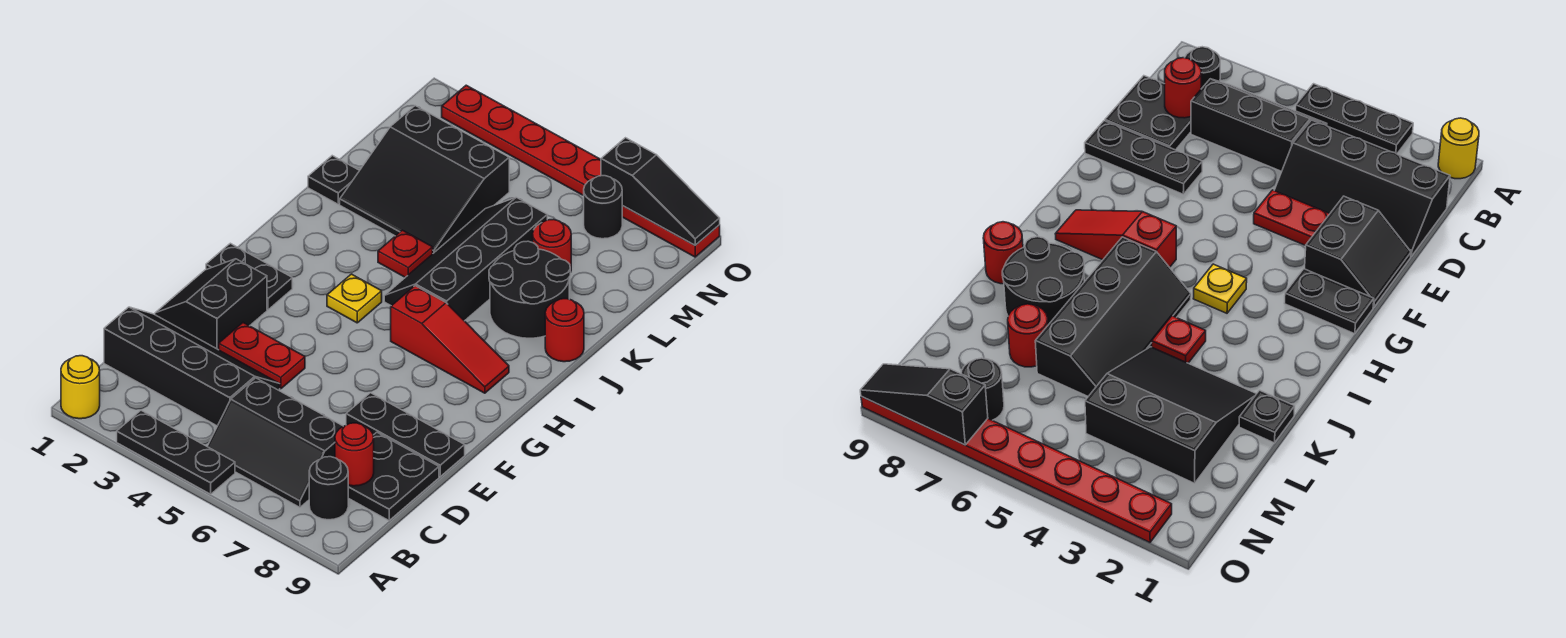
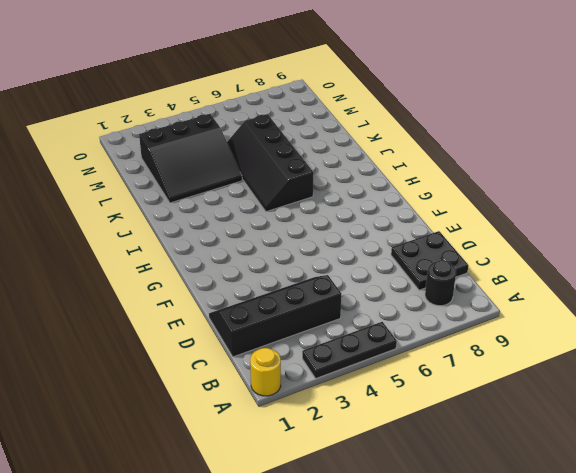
none -> black 2x3 slope [207,378,343,507]
none -> black 2x2 slope [155,259,267,350]
none -> red 1x2 plate [219,323,305,389]

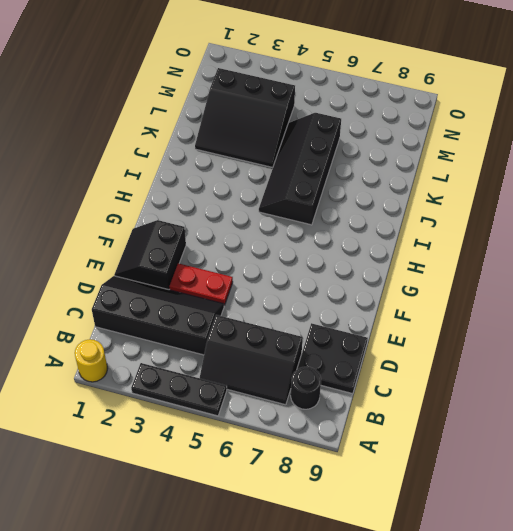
none -> black 1x3 plate [346,393,465,477]
none -> black 1x2 plate [206,243,292,310]
none -> yellow 1x1 plate [327,274,382,323]

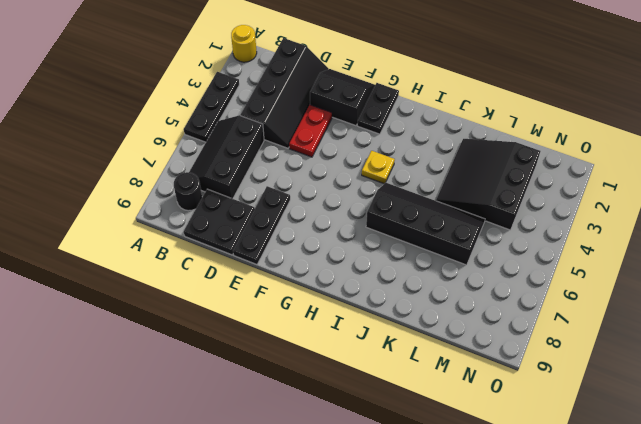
none -> red 1x3 slope [391,286,509,393]
none -> red 1x1 plate [378,230,433,277]
none -> black 2x2 round brick [489,241,570,338]

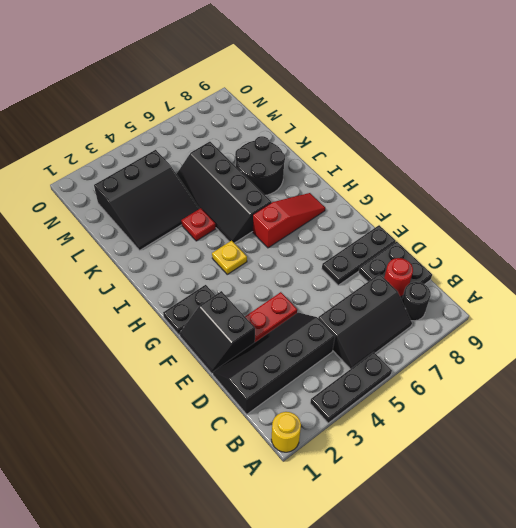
none -> red 1x1 round brick [545,299,584,362]
none -> black 1x1 plate [308,156,360,204]
none -> red 1x1 round brick [533,219,571,272]

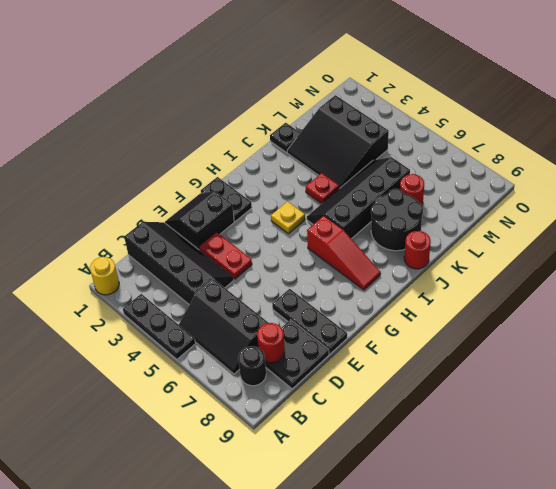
none -> black 1x1 round brick [584,176,622,239]
none -> red 1x8 plate [442,85,720,257]
none -> black 1x3 slope [601,138,720,245]

